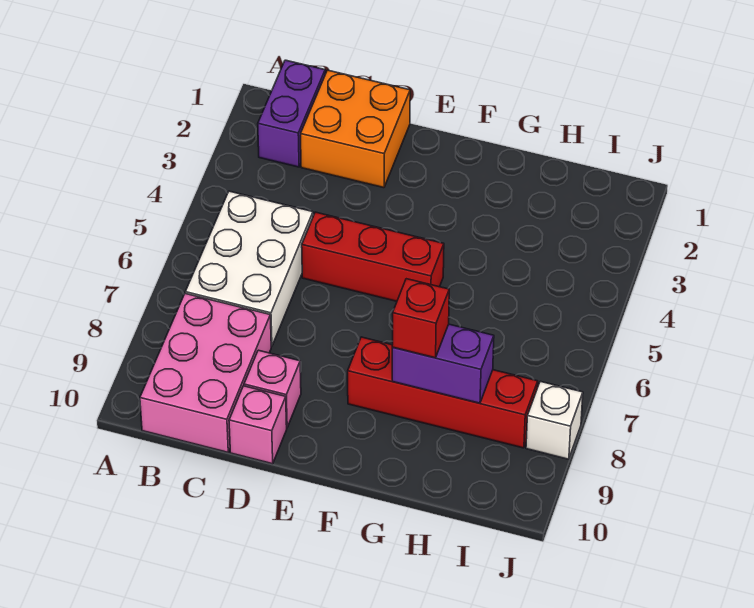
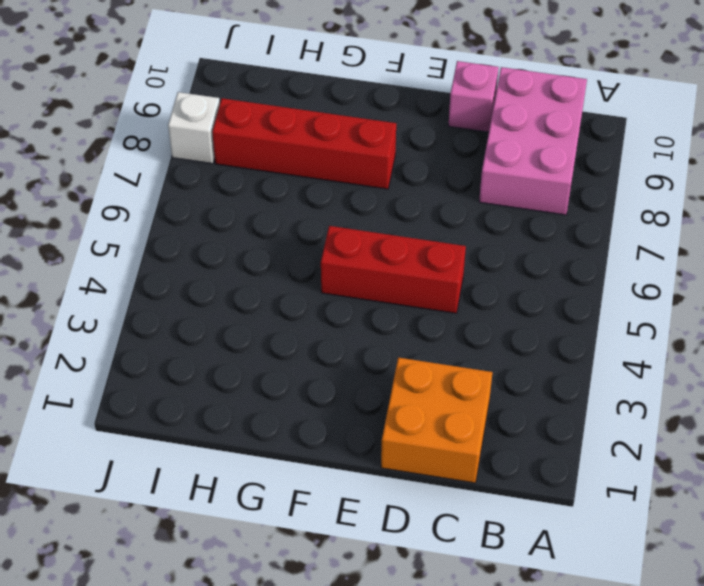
none -> purple 1x2 brick [258,60,325,167]
none -> white 2x3 brick [185,191,313,346]

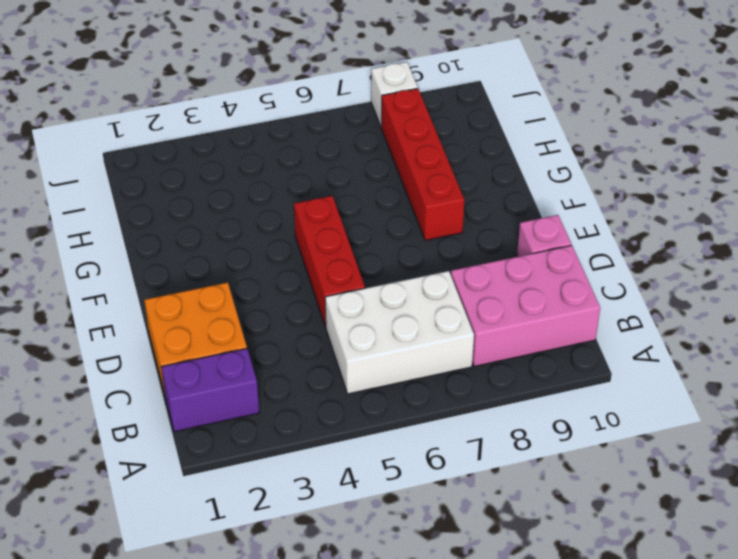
none -> pink 1x1 brick [244,350,301,427]
none -> purple 1x2 brick [392,324,494,403]

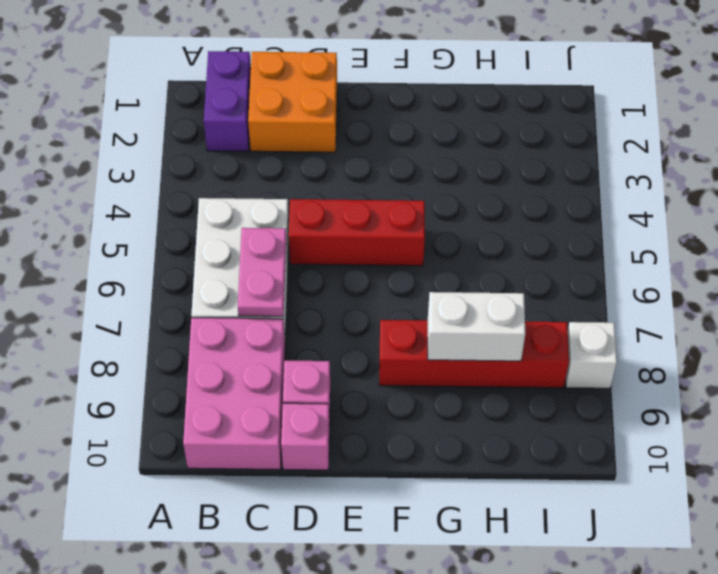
pink 1x2 plate [238,228,286,316] -> none
white 1x2 brick [428,292,525,361] -> purple 1x2 brick [392,324,494,403]
none -> red 1x1 brick [392,279,449,358]

